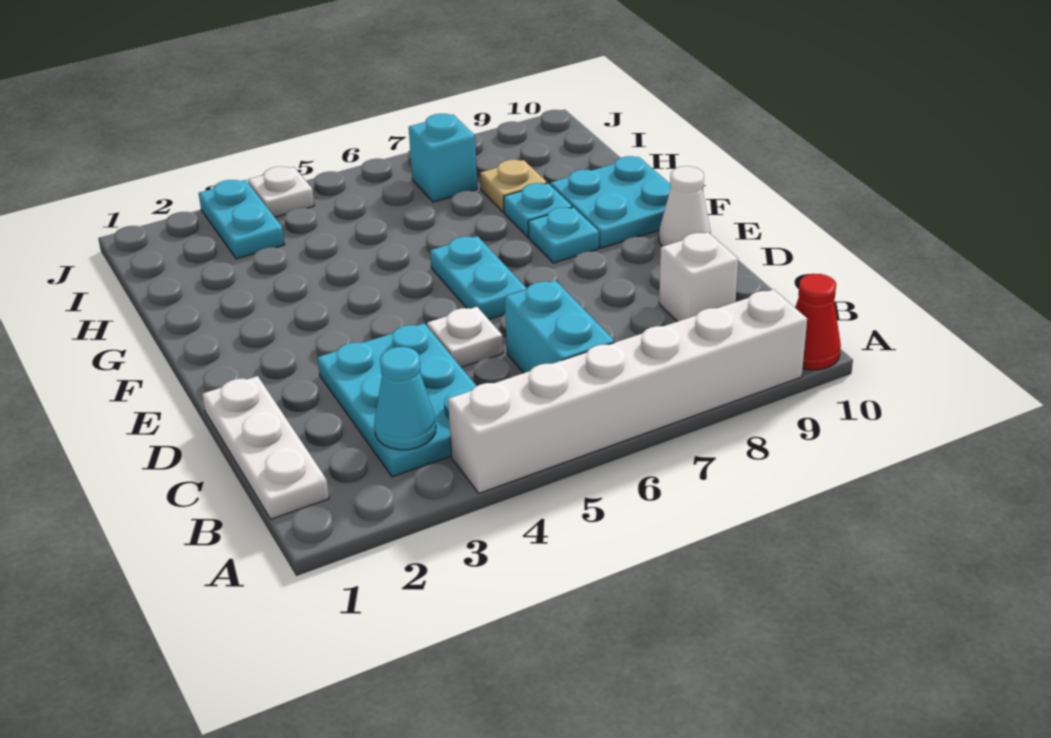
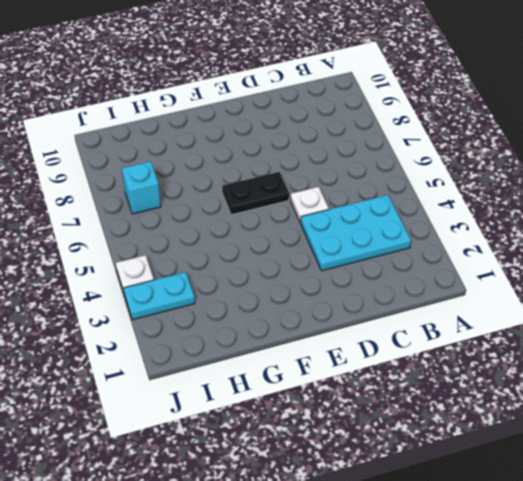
black 1x2 plate [222,172,289,215] -> cyan 1x2 plate [430,236,527,319]
none -> white 1x6 brick [448,289,807,493]
none -> red 1x1 cone [795,274,841,370]
none -> white 1x3 plate [202,376,329,519]

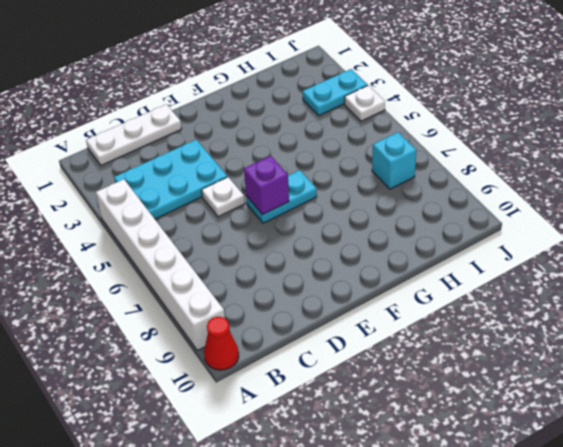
purple 1x1 brick [244,156,289,215] -> none
none -> cyan 1x2 brick [505,281,614,373]
none -> white 1x1 brick [659,232,738,322]
none -> white 1x1 cone [659,166,711,247]

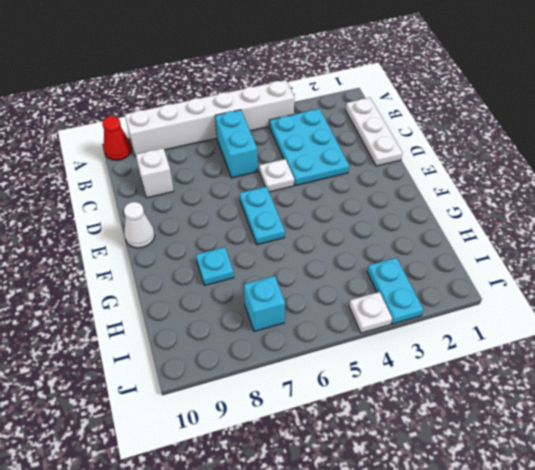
none -> cyan 1x1 plate [528,207,599,263]
none -> cyan 2x2 plate [550,156,671,248]
none -> tan 1x1 plate [480,160,547,212]

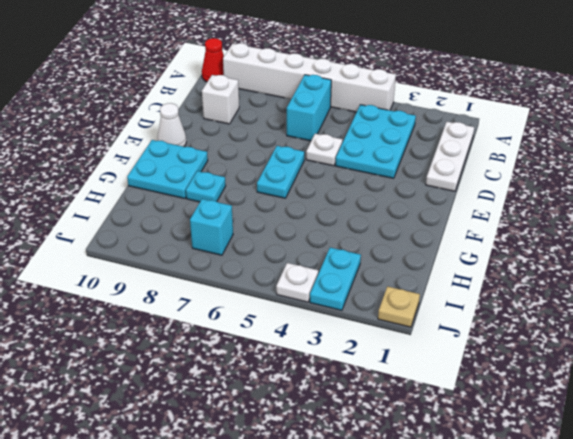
tan 1x1 plate [378,286,420,327] -> tan 1x1 plate moved to [480,160,547,212]
none -> cyan 1x1 plate [528,207,599,263]
none -> cyan 1x1 cone [374,347,436,450]

